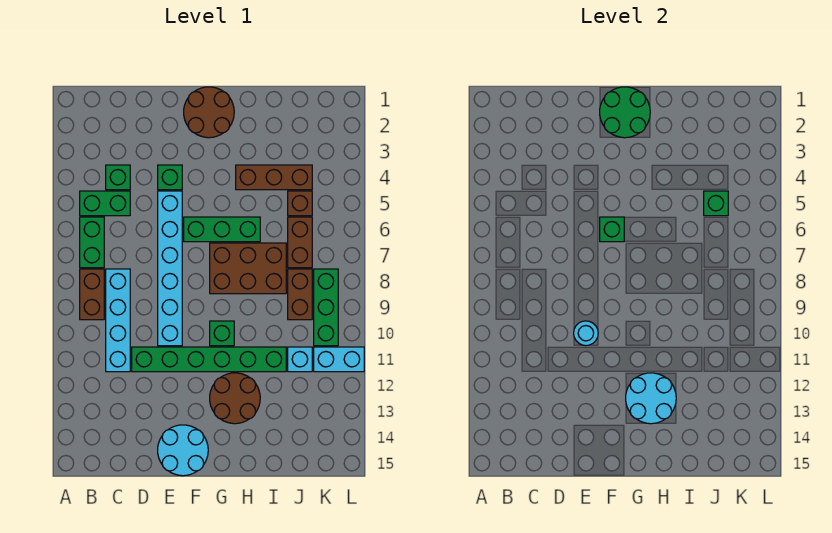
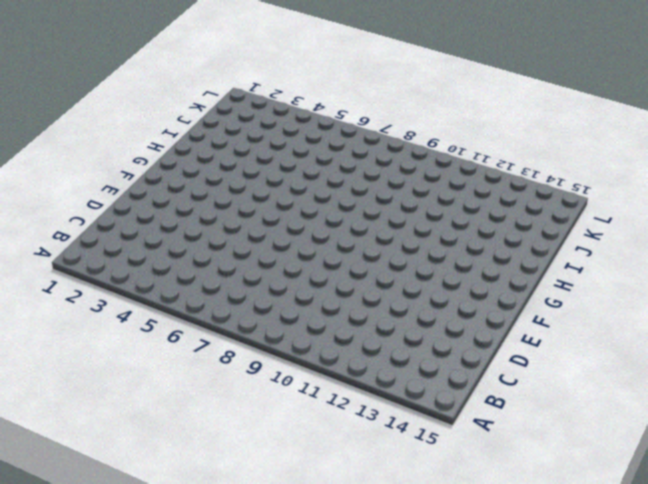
none -> green 1x2 brick [80,191,130,216]
none -> green 1x2 brick [80,217,104,268]
none -> brown 1x2 brick [80,269,104,320]

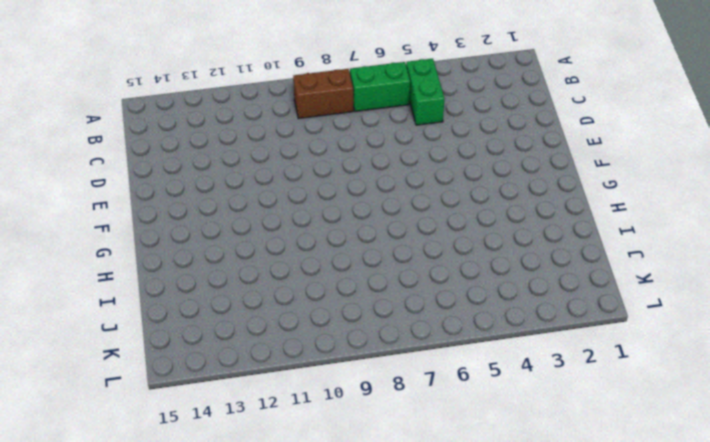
none -> green 1x1 brick [106,165,130,190]
none -> cyan 1x4 brick [106,269,130,372]
none -> green 1x6 brick [132,347,286,372]

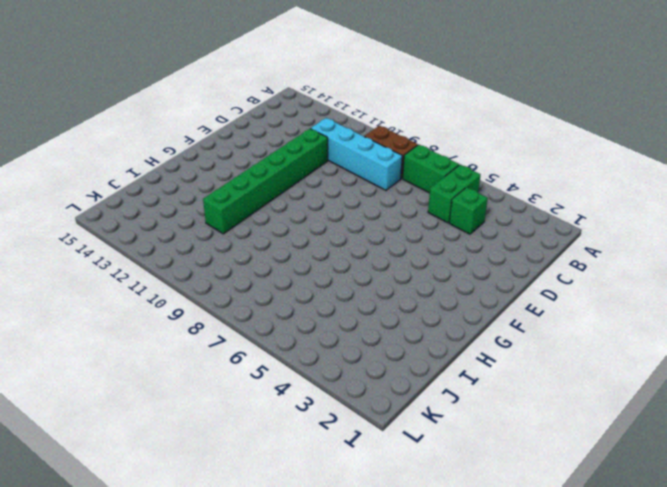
none -> green 1x1 brick [158,165,182,190]
none -> cyan 1x6 brick [158,191,182,346]
none -> cyan 2x2 round brick [158,425,208,476]

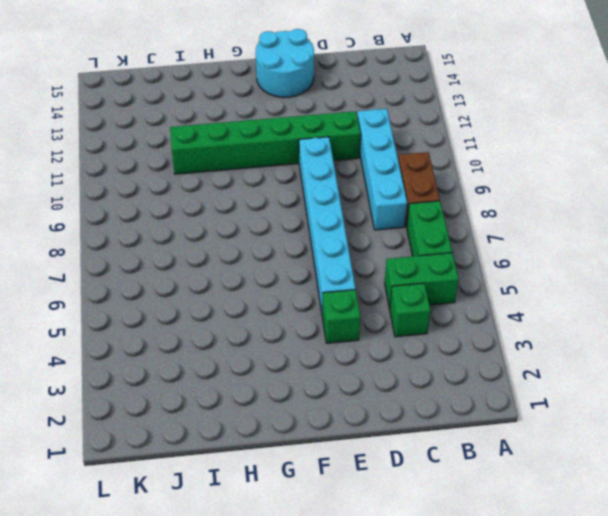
none -> brown 2x2 round brick [184,87,234,138]
none -> green 1x3 brick [184,217,260,242]
none -> brown 2x3 brick [210,243,286,294]

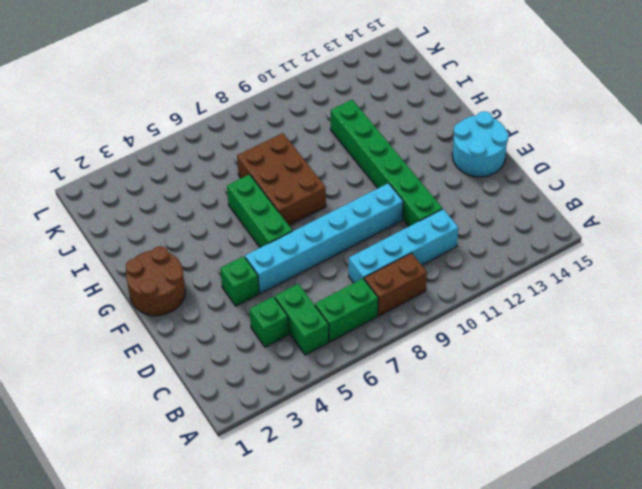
none -> green 1x1 brick [210,321,234,346]
none -> brown 2x2 round brick [210,373,260,424]
none -> brown 1x3 brick [236,165,312,190]

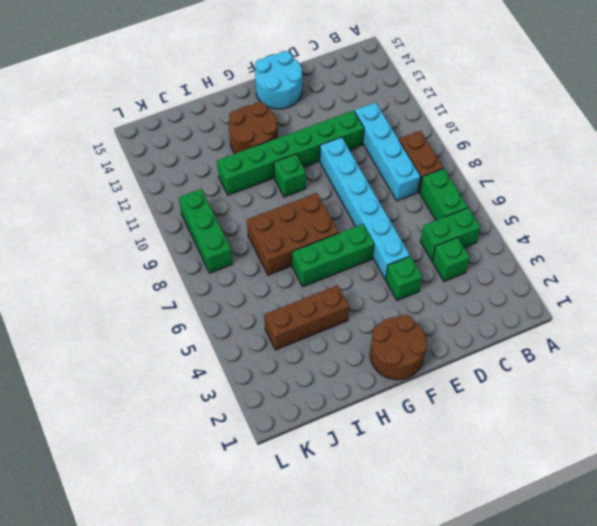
none -> brown 1x1 brick [288,191,312,216]
none -> brown 1x2 brick [288,217,312,268]
none -> brown 1x2 brick [288,269,312,320]

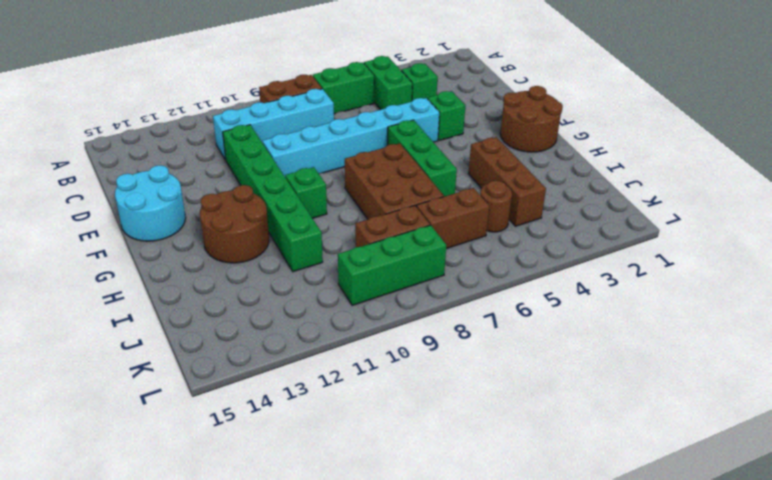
brown 1x1 round brick [480,181,512,232] -> brown 1x1 brick [288,191,312,216]
none -> cyan 1x1 brick [288,347,312,372]
none -> cyan 1x2 brick [314,347,364,372]
none -> cyan 1x1 round brick [574,321,598,346]

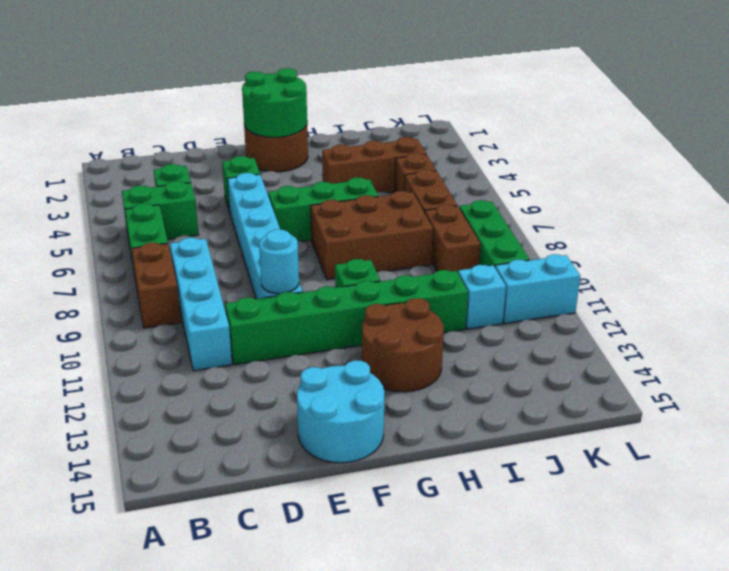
none -> green 1x1 brick [600,217,624,242]
none -> cyan 2x2 round brick [626,373,676,424]
none -> green 1x1 brick [704,191,728,216]

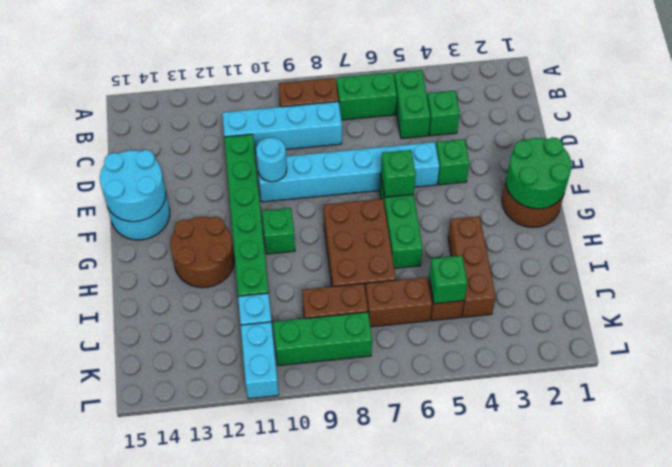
cyan 2x2 round brick [100,150,166,222] -> cyan 2x2 round brick moved to [626,373,676,424]

